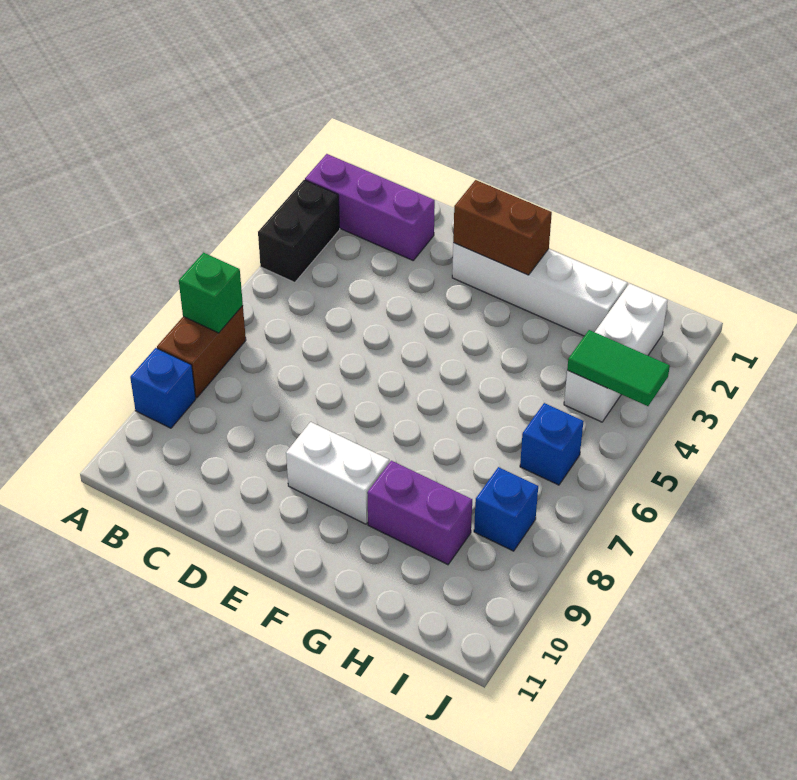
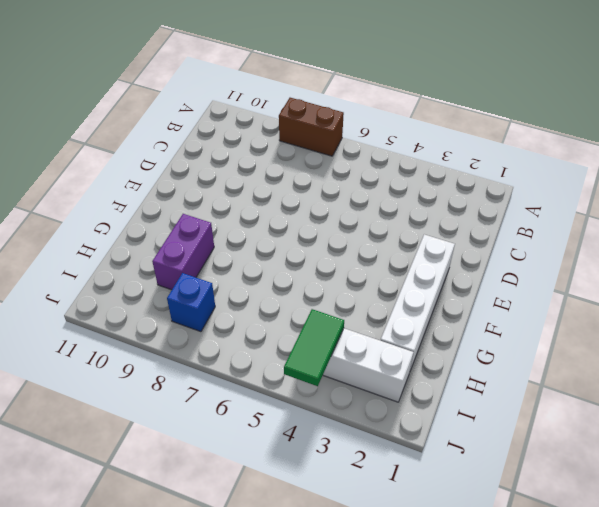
none -> purple 1x3 brick [305,154,435,260]
none -> black 1x2 brick [258,180,340,282]
none -> blue 1x1 brick [130,348,196,428]

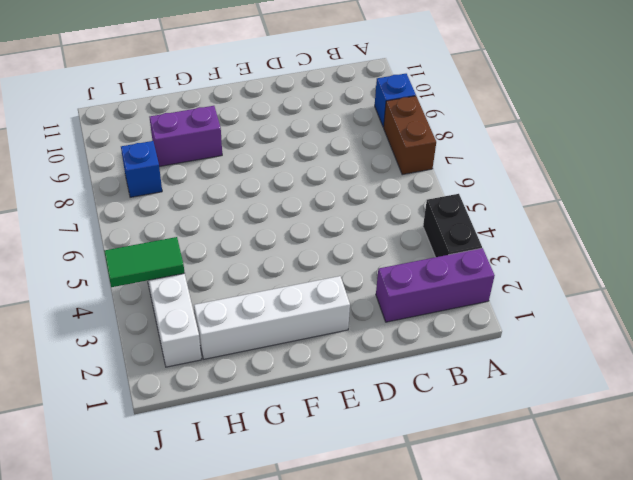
none -> white 1x2 brick [286,422,389,524]
none -> blue 1x1 brick [520,403,584,485]
none -> green 1x1 brick [179,253,243,333]

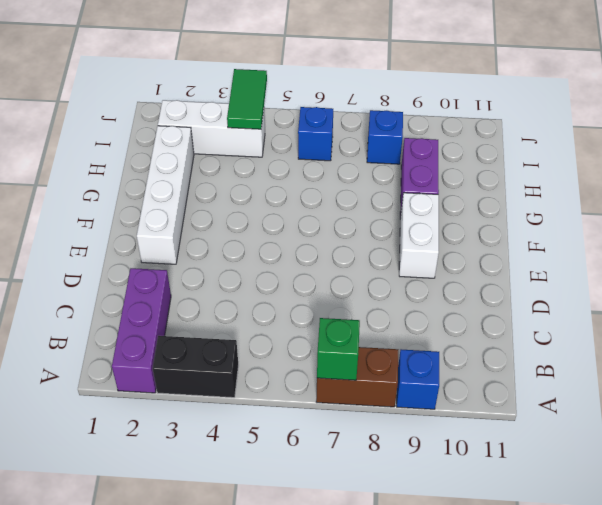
none -> brown 1x2 brick [453,180,552,275]

